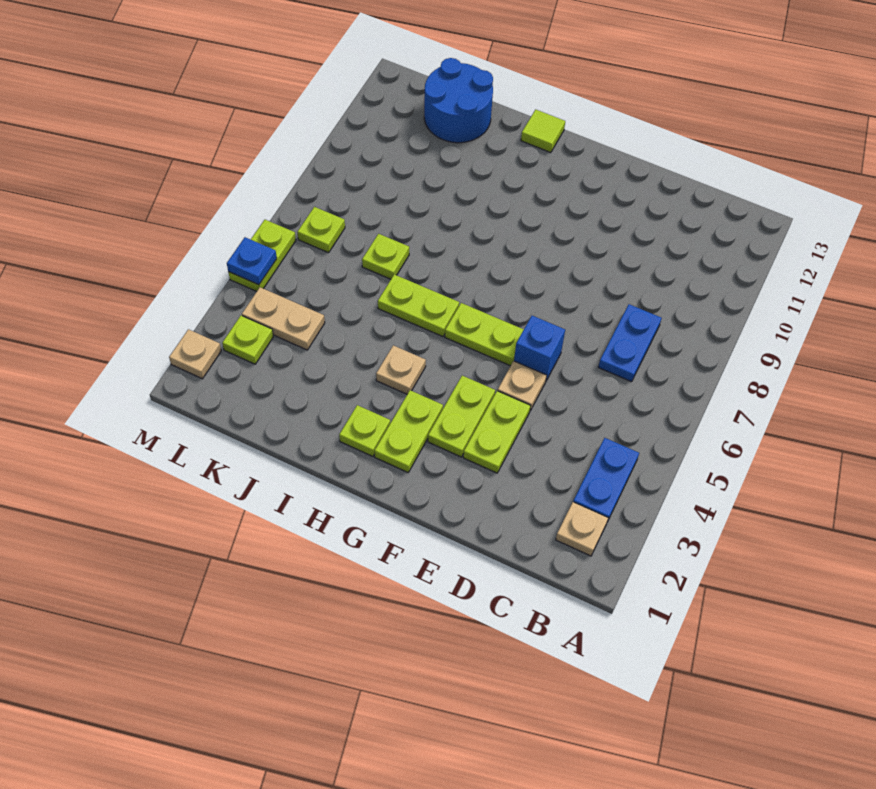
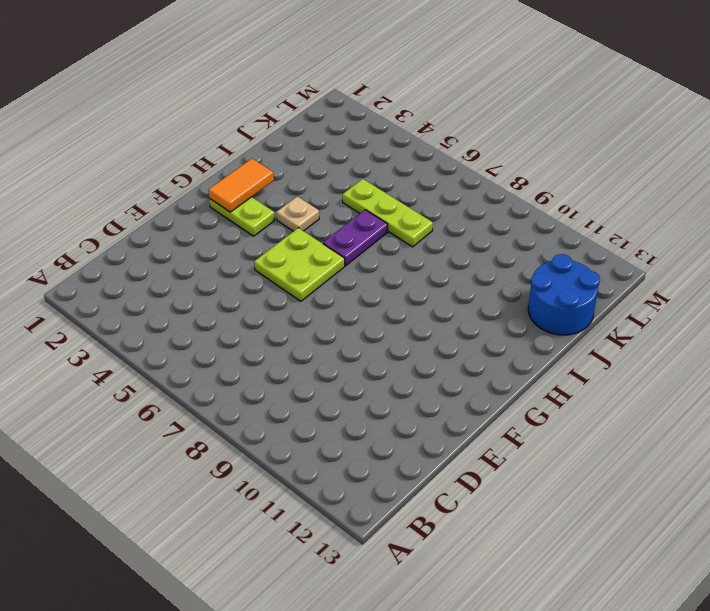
lime 2x2 plate [254,228,345,301] -> lime 1x2 plate [445,303,524,366]
orange 1x2 tile [209,159,274,212] -> none
purple 1x2 plate [323,210,388,266] -> lime 1x2 plate [378,274,459,337]
lime 1x3 plate [343,179,433,247] -> lime 1x1 plate [362,234,409,279]
none -> tan 1x1 plate [556,502,608,556]
none -> blue 1x2 plate [573,438,639,520]
none -> blue 1x2 plate [598,304,662,382]

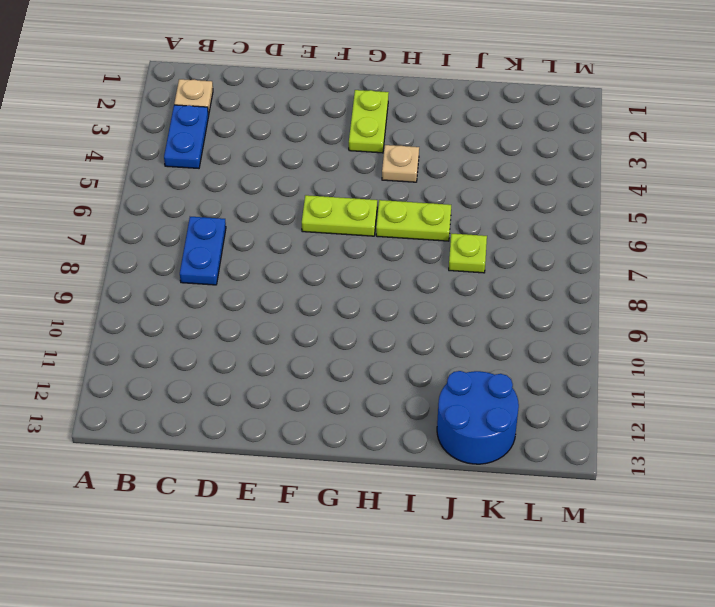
none -> lime 1x2 plate [463,391,531,473]
none -> tan 1x1 plate [498,361,547,411]
none -> blue 1x1 brick [514,316,565,380]

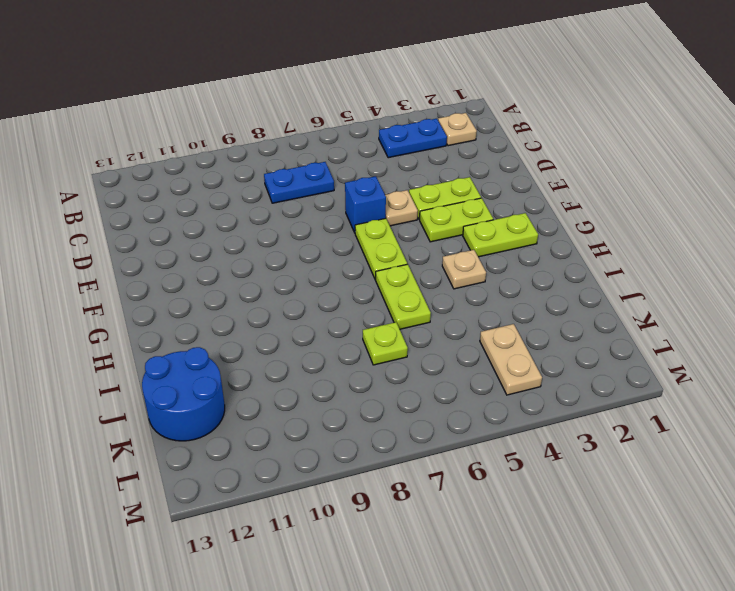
none -> lime 1x1 plate [339,405,390,456]
none -> lime 1x1 tile [521,110,565,153]
none -> lime 1x1 plate [222,316,273,364]

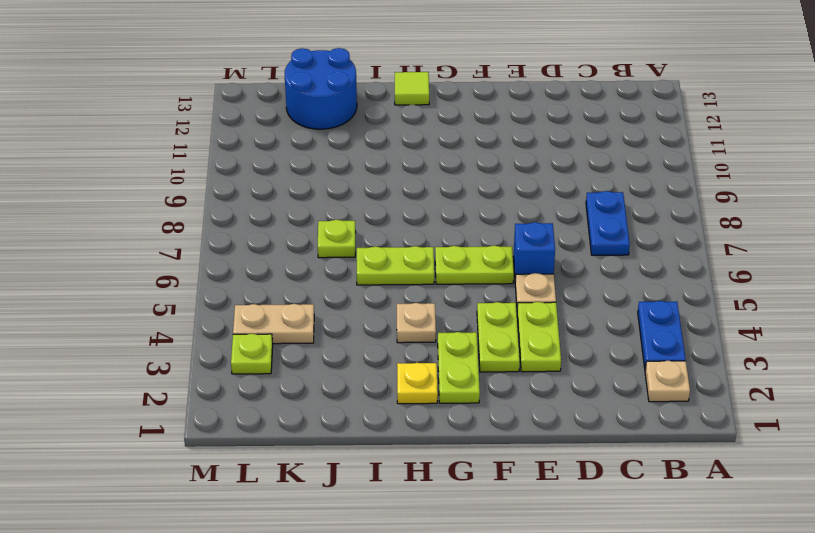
yellow 1x1 plate [397,363,438,404] -> lime 1x1 plate [339,405,390,456]
none -> lime 1x1 plate [297,207,345,253]
none -> tan 1x1 plate [169,329,221,379]
none -> lime 1x2 plate [228,220,296,291]

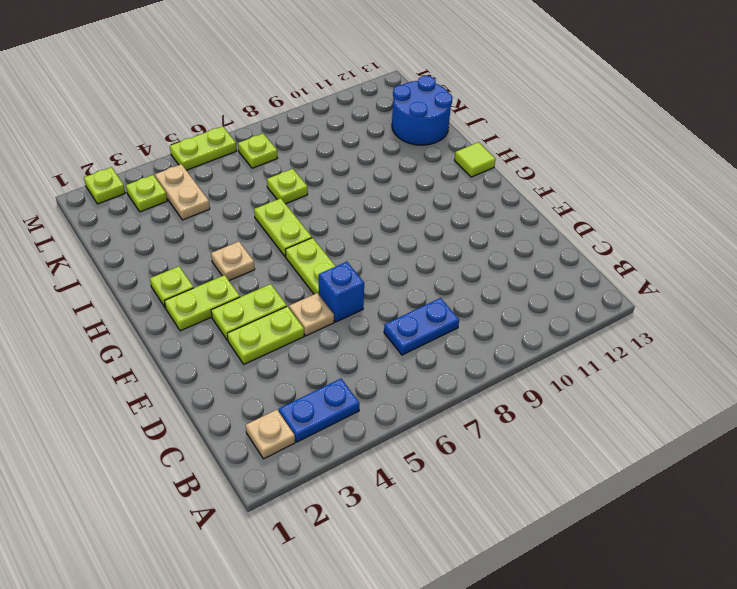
lime 1x1 plate [84,167,125,204] -> tan 1x1 plate [169,329,221,379]
none -> blue 1x1 plate [227,237,277,285]

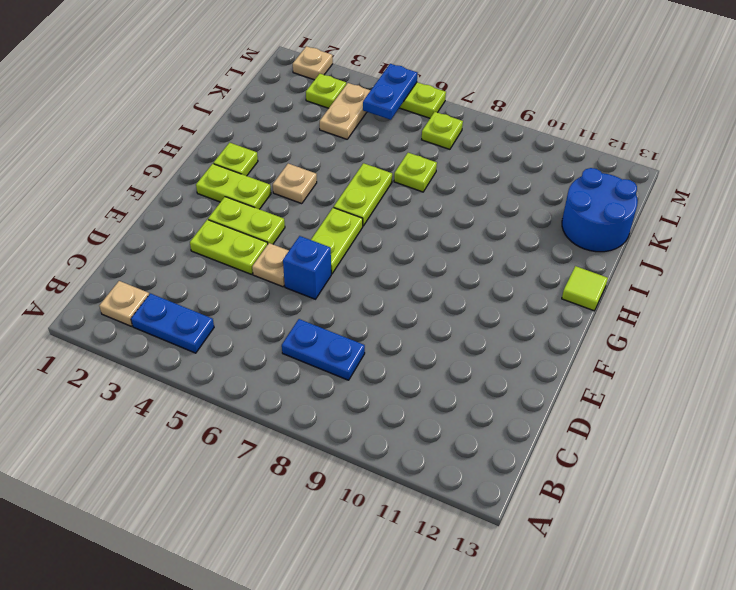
blue 1x2 plate [363,64,417,120] -> blue 1x1 plate [227,237,277,285]

